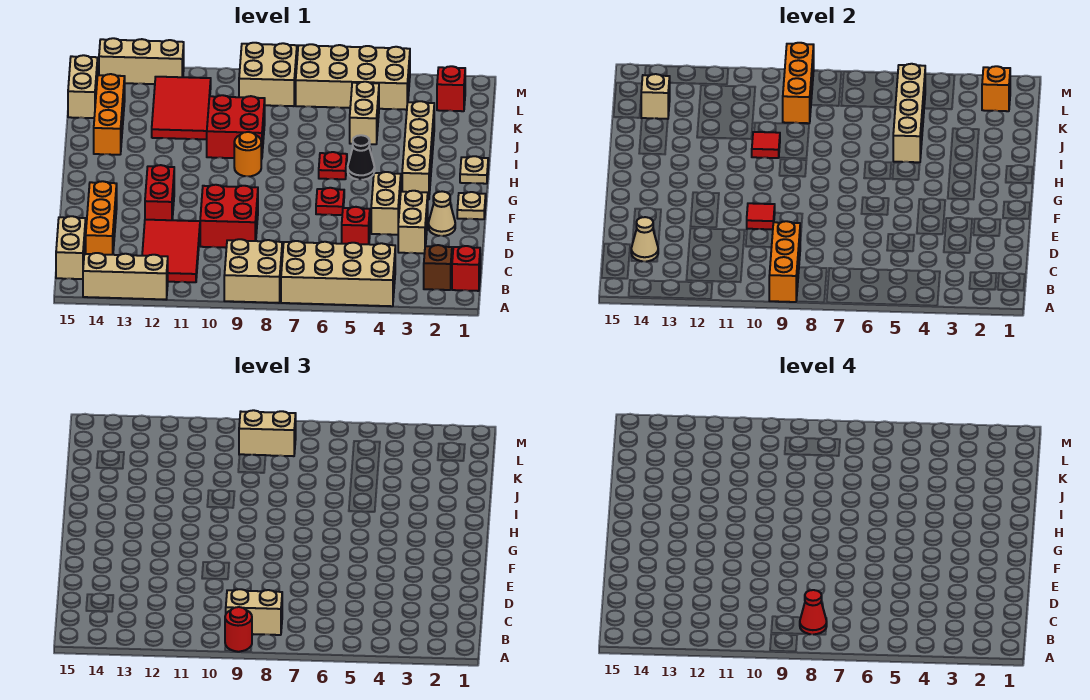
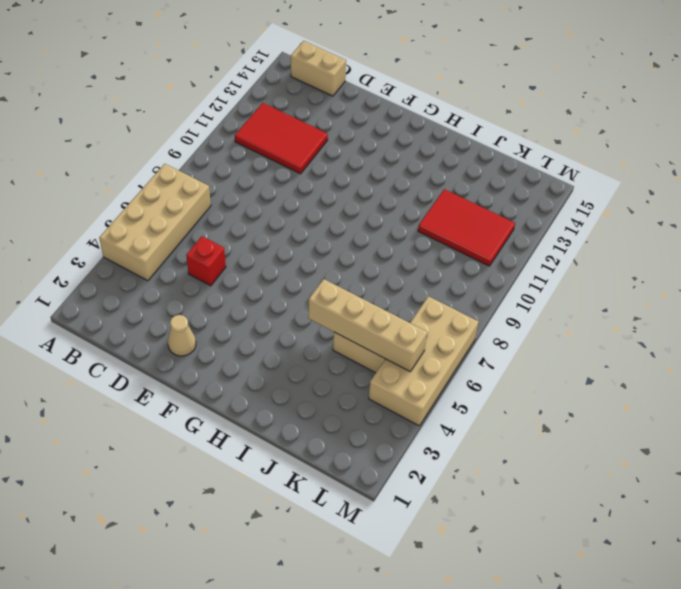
none -> tan 2x2 brick [224,239,282,303]
none -> tan 1x3 brick [83,253,168,299]
none -> red 1x1 brick [452,246,480,291]
none -> brown 1x1 brick [424,245,452,290]

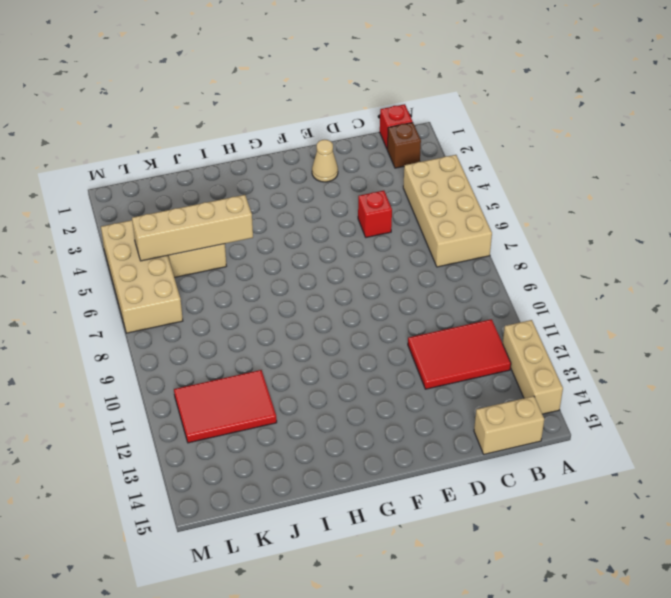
none -> tan 2x2 brick [224,239,282,303]
none -> orange 1x3 brick [86,181,117,255]
none -> tan 1x2 brick [398,191,428,253]
none -> red 2x2 brick [200,185,258,248]

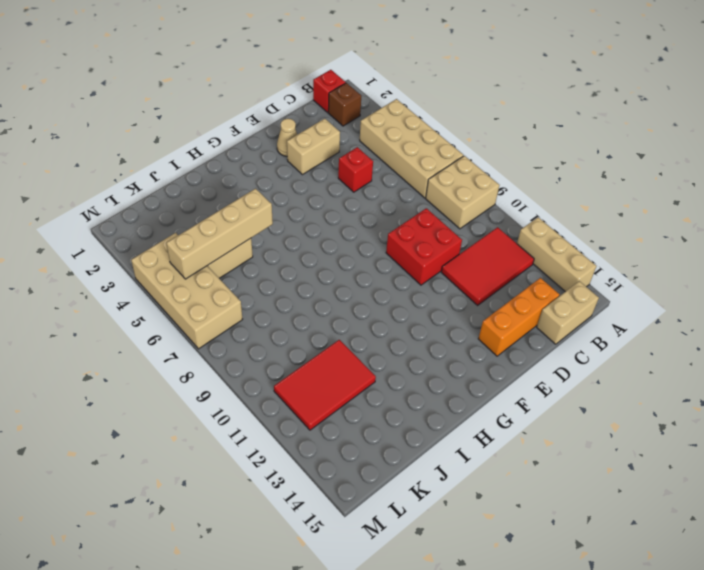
none -> tan 1x2 brick [371,172,401,235]
none -> red 1x2 brick [145,165,174,220]
none -> tan 1x1 plate [457,192,486,219]
none -> red 1x1 plate [316,188,344,215]

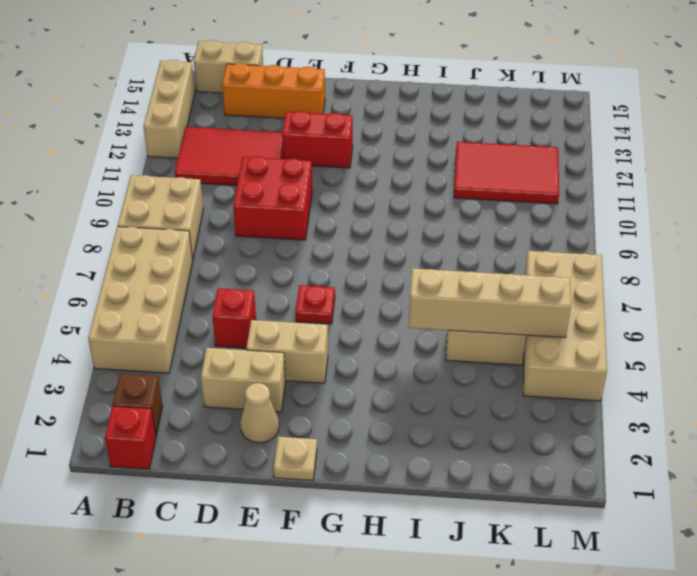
none -> tan 1x4 brick [402,101,434,200]
none -> tan 1x1 plate [460,156,488,184]
none -> black 1x1 cone [348,135,375,180]
none -> red 1x1 plate [319,152,347,179]

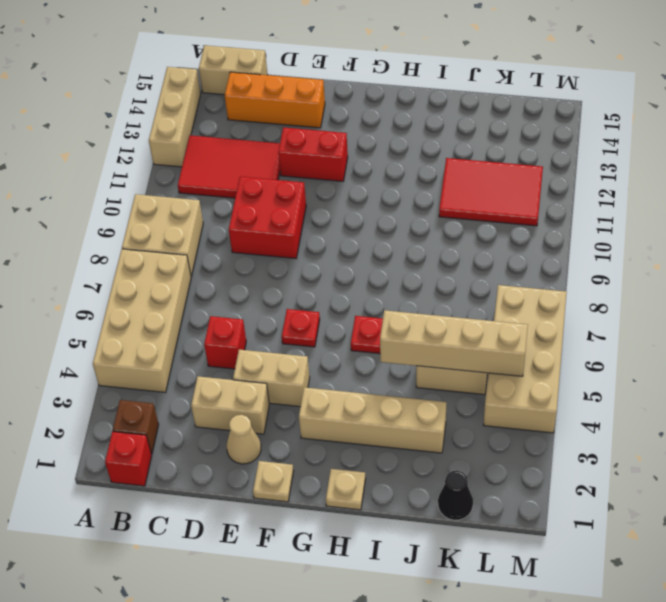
black 1x1 cone [438,471,473,520] -> black 1x1 cone moved to [348,135,375,180]
none -> orange 1x1 round brick [234,132,261,176]
none -> red 2x2 brick [207,95,265,159]
none -> orange 1x3 brick [94,74,125,155]
none -> tan 1x2 brick [68,55,98,118]

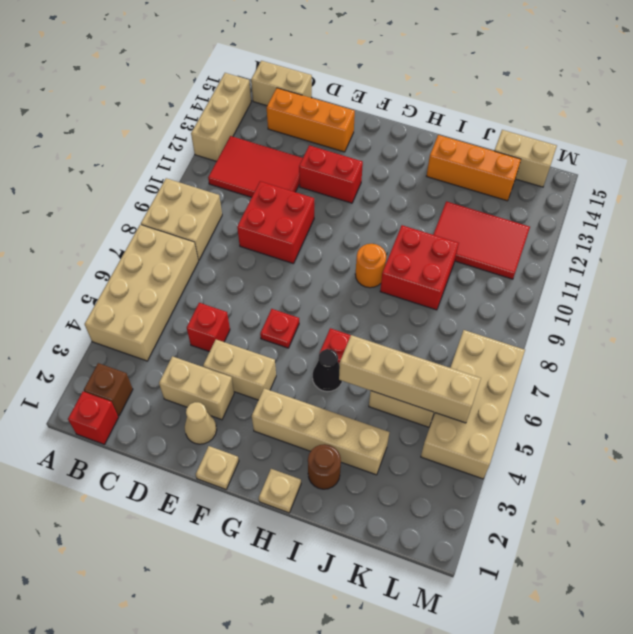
brown 1x1 round brick [308,444,341,489] -> none
none -> red 1x1 brick [437,66,465,111]
none -> tan 2x2 brick [239,43,297,106]
none -> tan 1x3 brick [99,38,184,84]
none -> orange 1x3 brick [769,221,800,302]

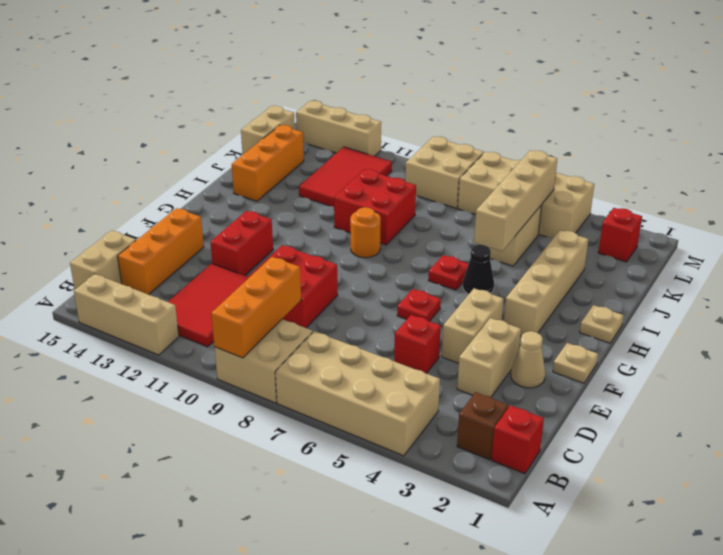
none -> tan 1x1 cone [631,217,658,262]
none -> red 1x1 tile [747,203,775,229]
none -> red 1x1 tile [752,132,780,158]
none -> orange 1x3 brick [783,43,814,123]

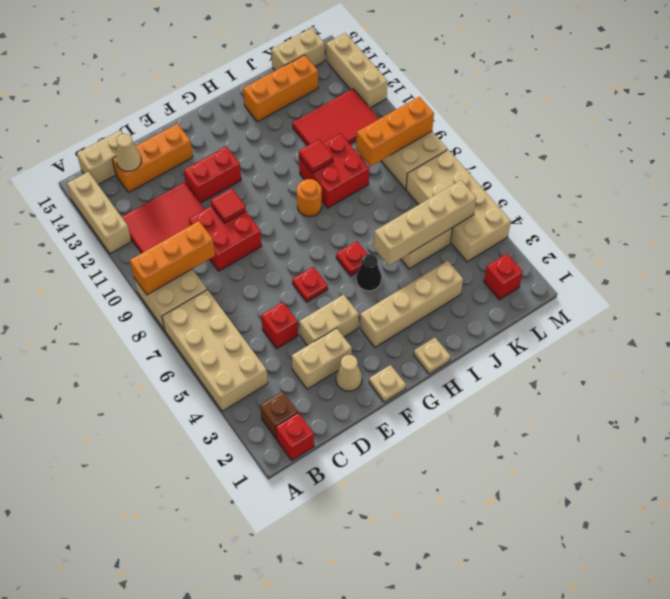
none -> tan 1x1 brick [641,74,670,119]
none -> orange 1x1 brick [982,66,1010,111]
none -> red 1x1 round brick [225,607,252,652]
none -> tan 1x2 brick [226,589,282,635]

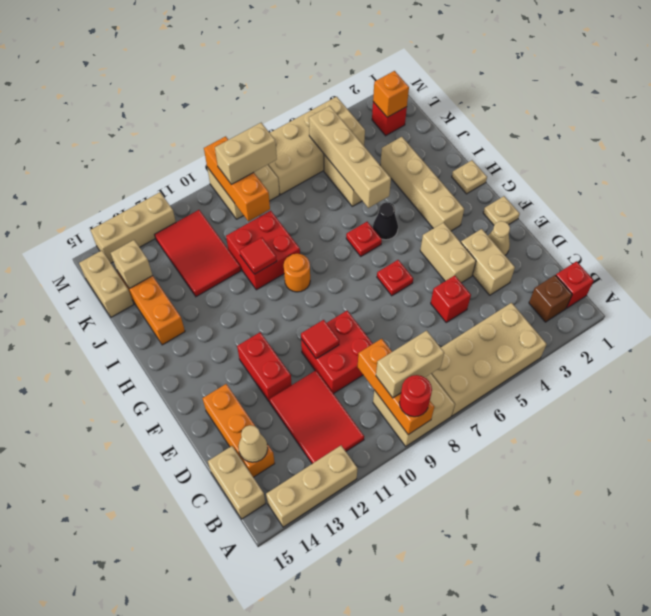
none -> red 1x1 cone [800,590,827,634]

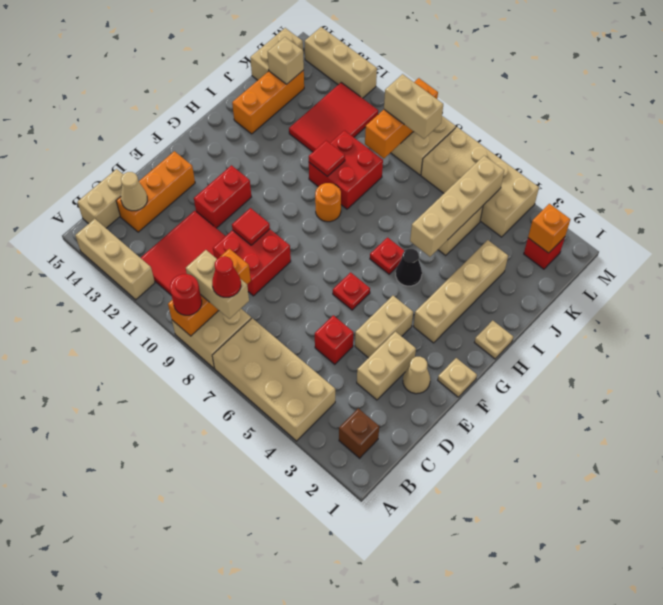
none -> red 1x1 brick [452,246,480,291]

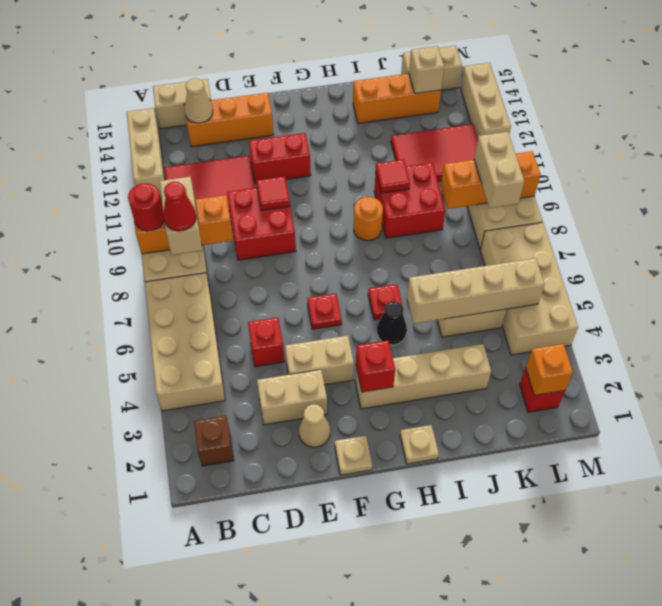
red 1x1 brick [356,341,395,392] -> red 1x1 brick moved to [452,246,480,291]

